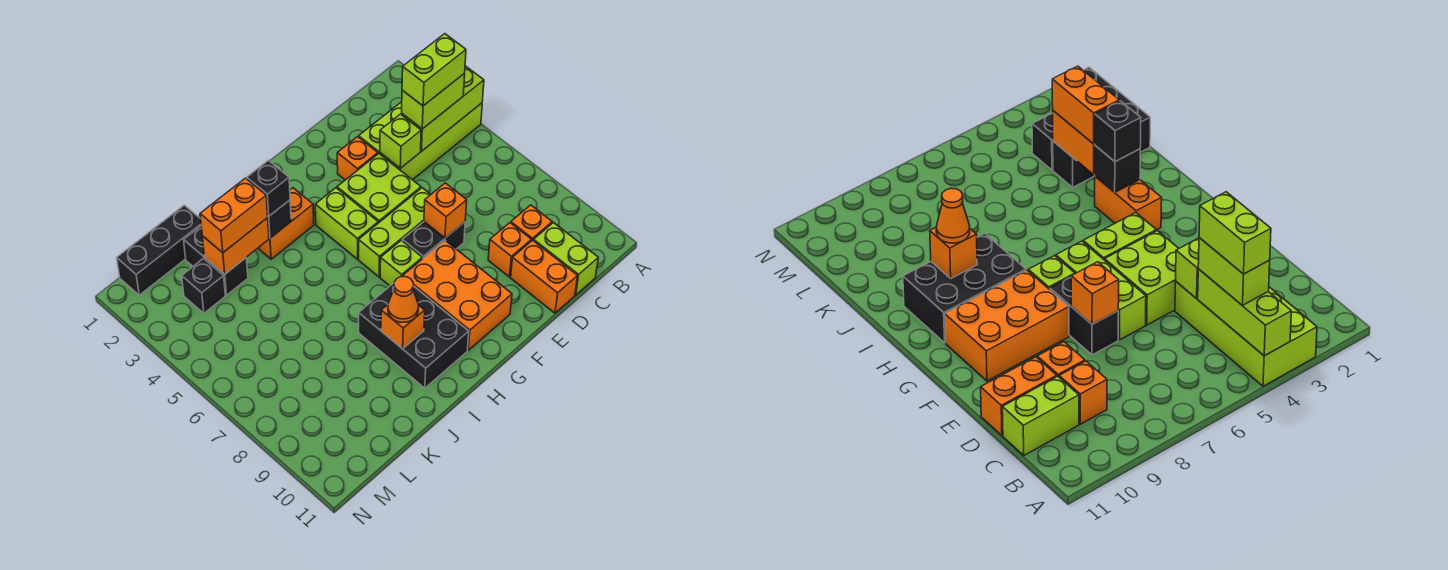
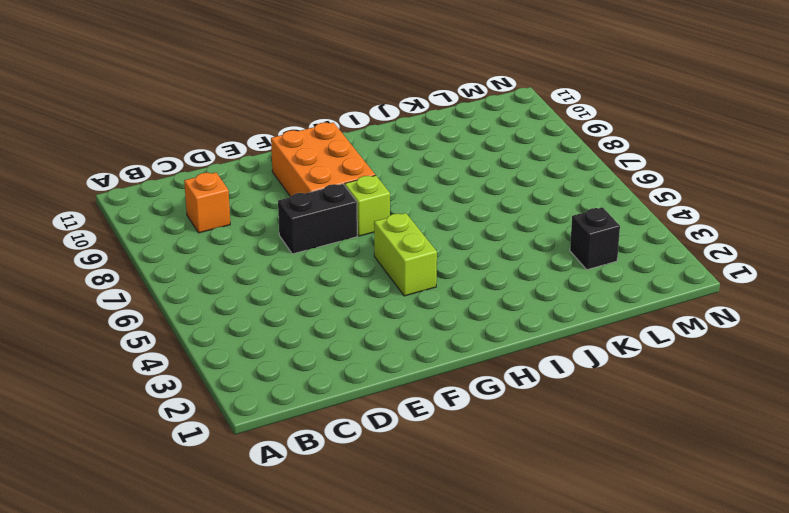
none -> lime 2x4 brick [359,102,482,180]
none -> lime 1x2 brick [534,223,598,295]
none -> orange 1x1 brick [488,223,531,277]

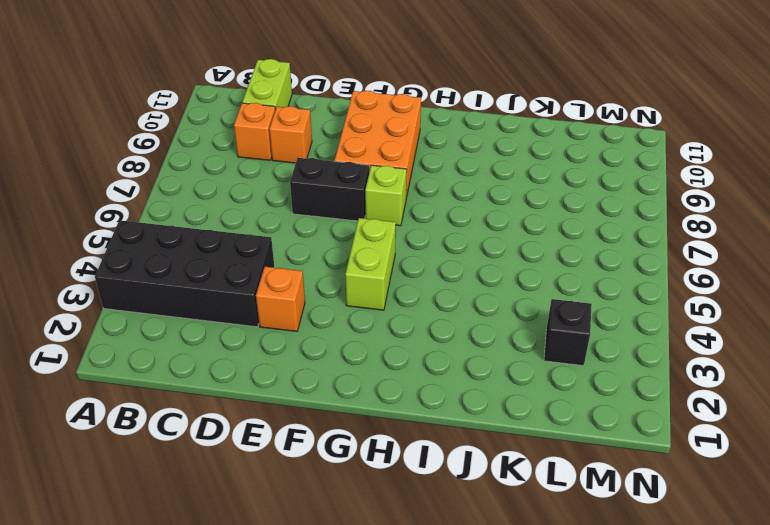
black 2x4 brick [95,220,275,327] -> lime 2x4 brick [359,102,482,180]
none -> orange 1x2 brick [511,240,578,313]
none -> lime 2x2 brick [337,154,421,223]
none -> lime 1x3 brick [359,188,431,277]

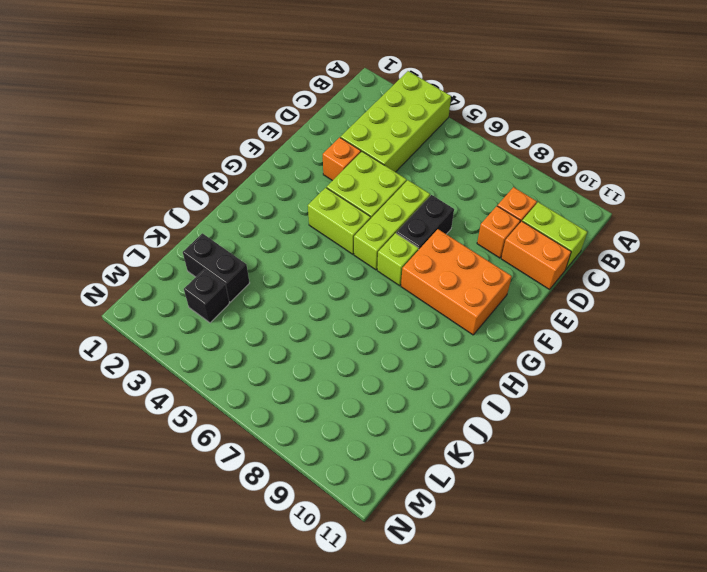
none -> orange 1x2 brick [258,188,314,259]
none -> black 2x3 brick [359,283,469,388]
none -> black 1x3 brick [117,205,201,295]

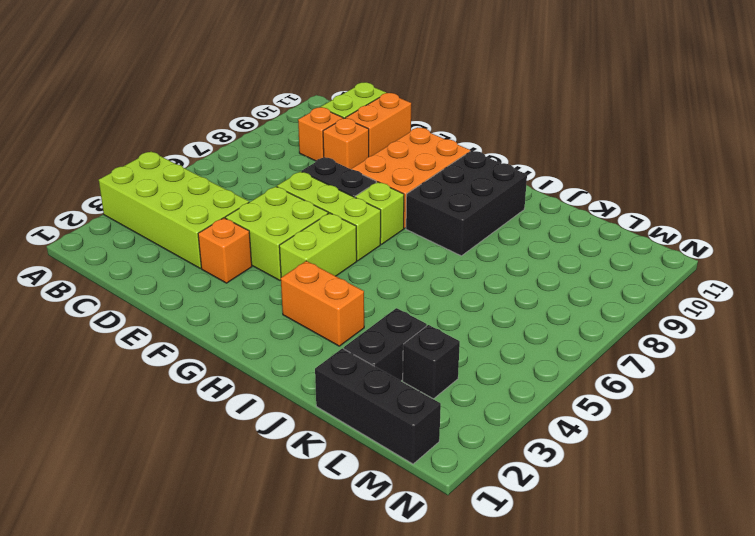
none -> lime 1x3 brick [401,66,484,151]
none -> lime 1x1 brick [380,114,421,168]
none -> orange 1x1 brick [424,183,467,238]

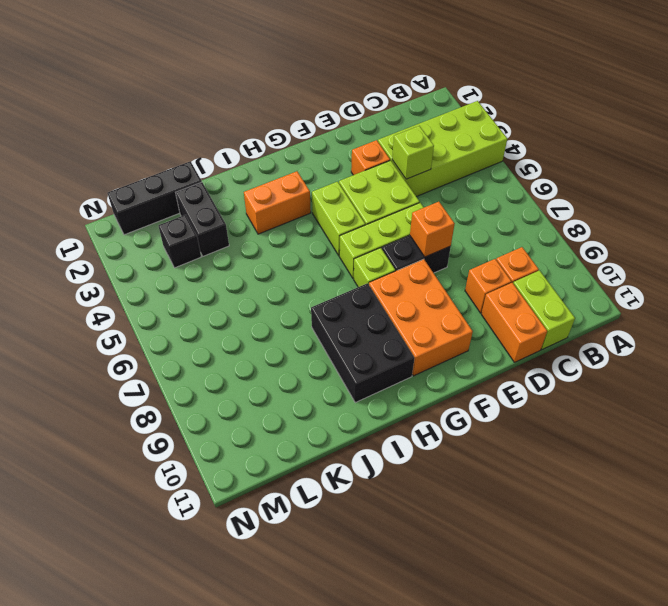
none -> lime 1x3 brick [401,66,484,151]
none -> black 1x1 brick [267,200,291,238]
none -> orange 1x1 brick [381,305,425,349]

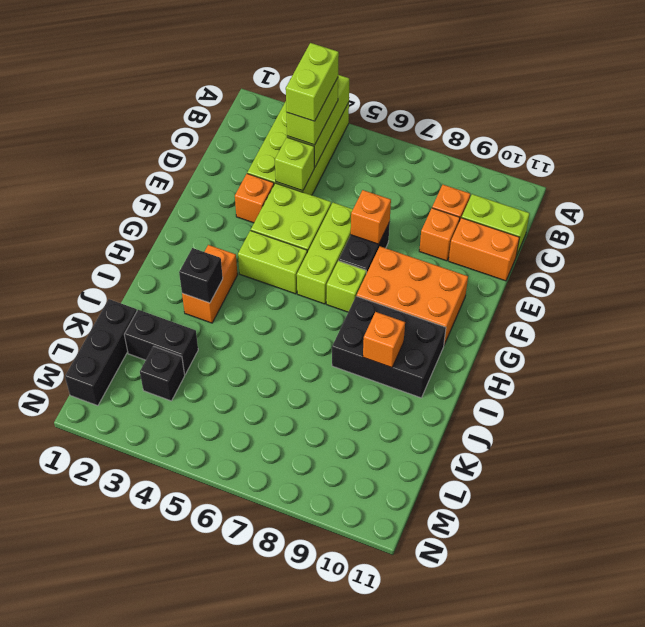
none -> orange 1x2 brick [202,218,269,274]
none -> black 1x1 brick [247,160,290,216]
none -> orange 1x1 cone [388,277,418,322]

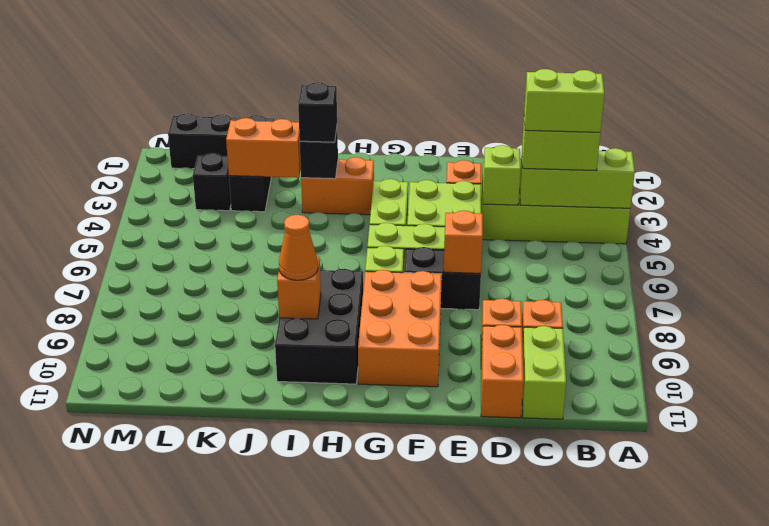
none -> orange 1x2 brick [200,178,268,253]

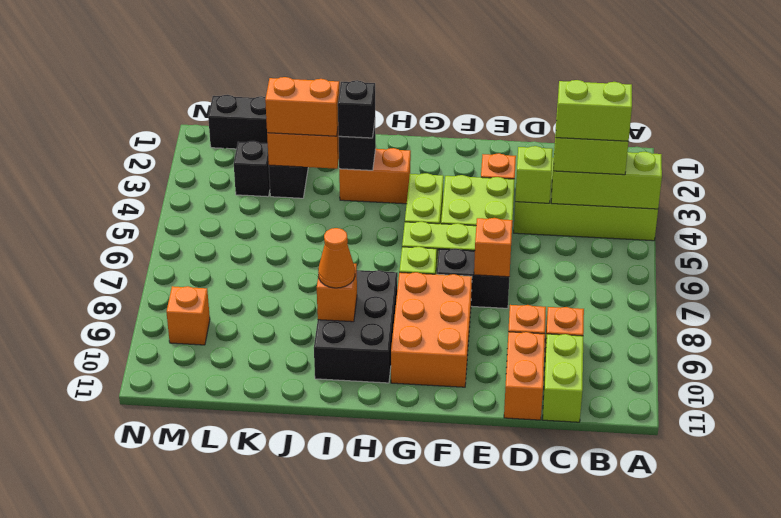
orange 1x1 brick [166,286,210,345] -> none

